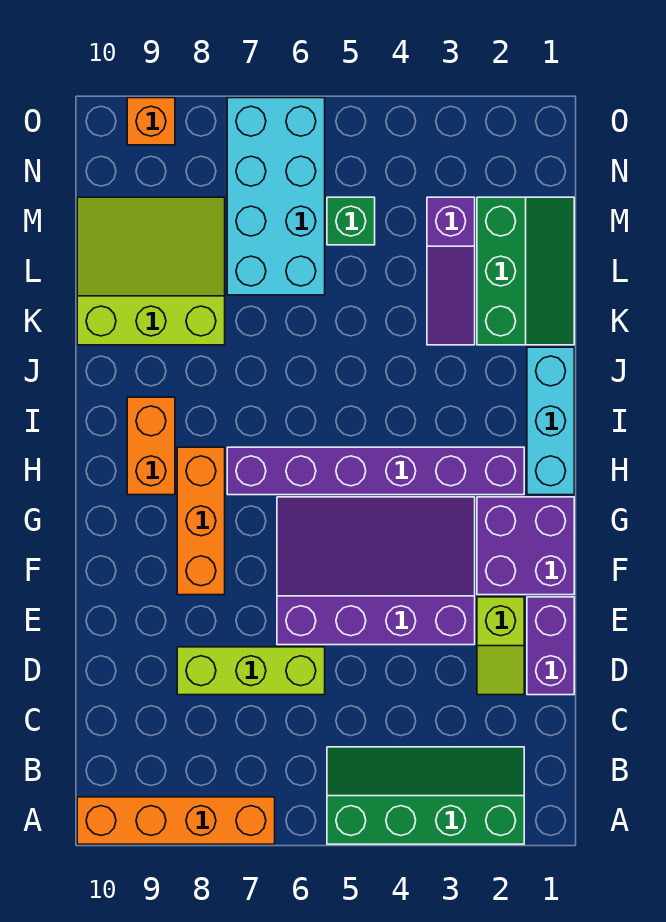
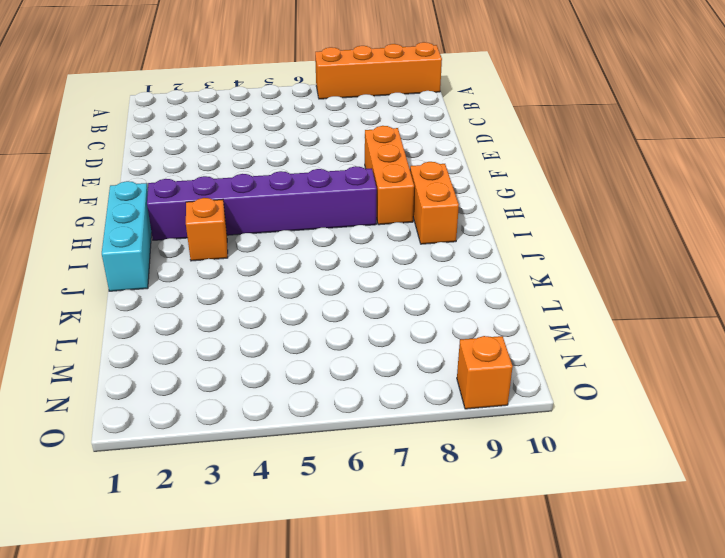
orange 1x1 brick [186,198,228,261] -> none
none -> green 2x4 slope [327,747,524,844]
none -> purple 1x2 brick [527,597,574,695]
none -> lime 1x2 slope [477,597,524,695]

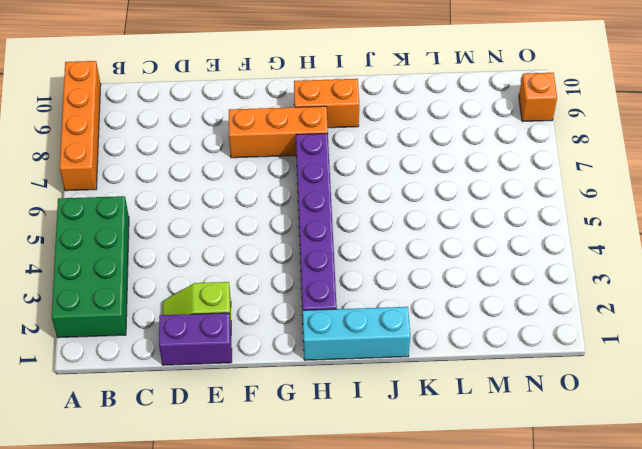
green 2x4 brick [52,196,129,338] -> green 2x4 slope [327,747,524,844]
none -> lime 1x3 brick [177,647,325,695]
none -> purple 3x4 slope [277,497,475,645]
none -> purple 2x2 brick [477,497,574,595]

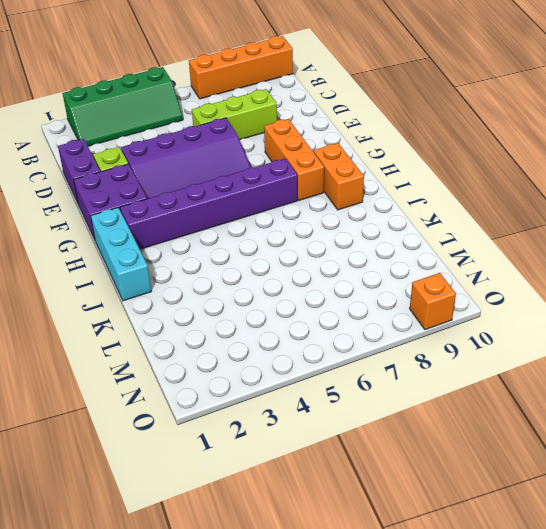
none -> green 2x3 slope [477,197,574,345]
none -> purple 1x3 slope [427,197,475,345]
none -> lime 3x3 slope [77,197,225,345]

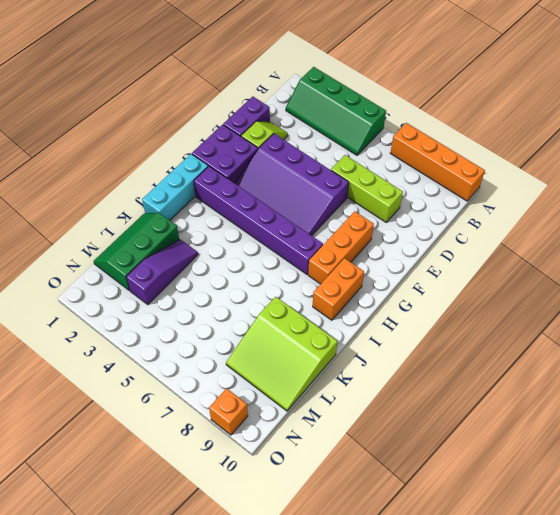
none -> cyan 2x4 brick [227,98,325,295]
none -> green 1x1 brick [327,197,375,245]

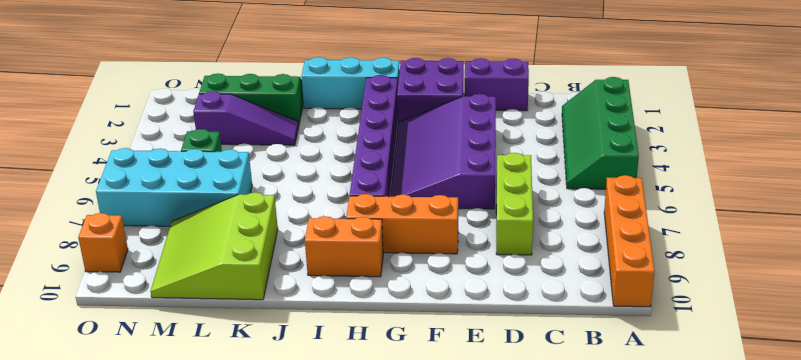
none -> lime 1x2 slope [477,597,524,695]

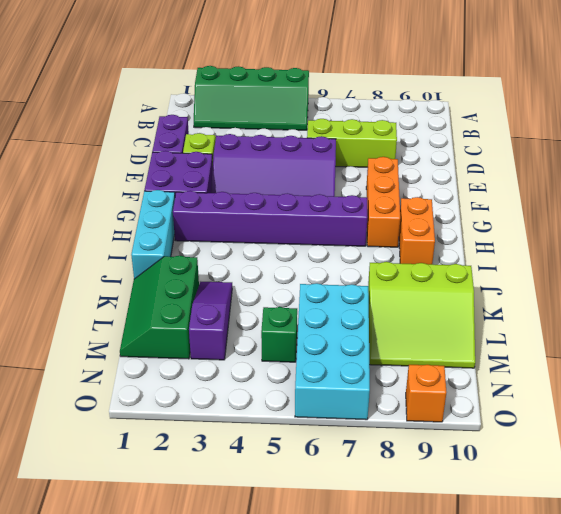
none -> orange 1x4 brick [77,797,275,844]

